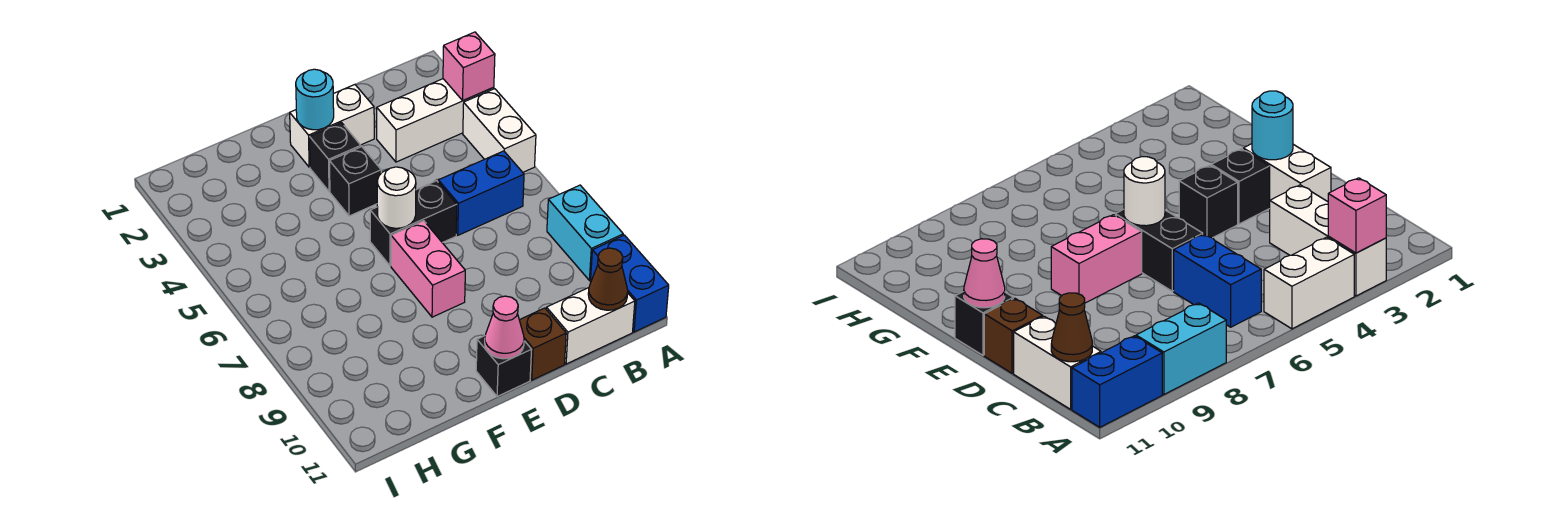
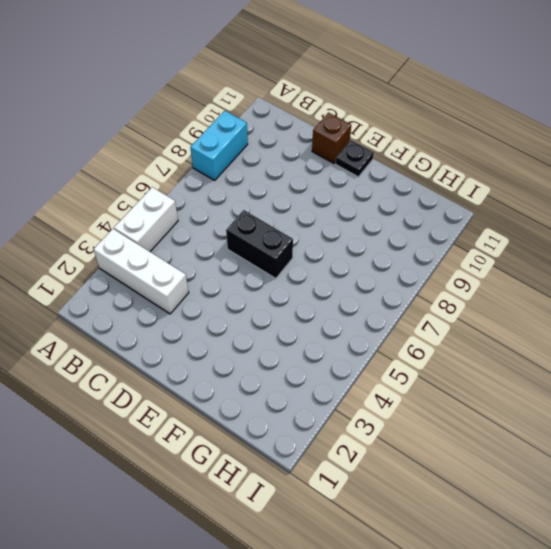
black 1x1 plate [336,140,374,177] -> black 1x1 brick [476,336,532,397]
none -> blue 1x2 brick [590,235,669,332]
none -> blue 1x2 brick [438,151,524,235]
none -> white 1x2 brick [546,288,635,364]

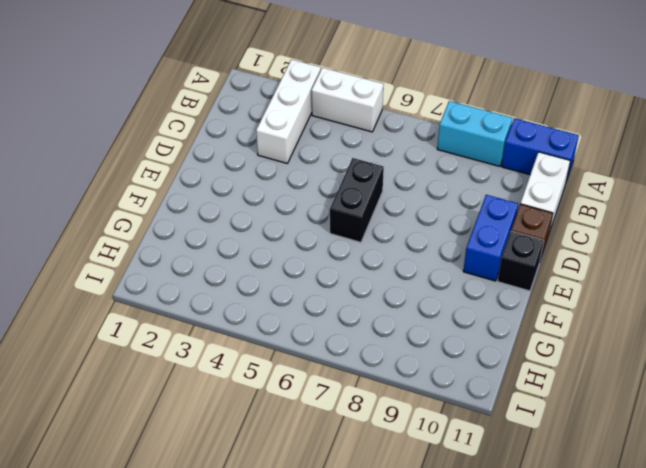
blue 1x2 brick [463,195,518,281] -> blue 1x2 brick moved to [438,151,524,235]
none -> white 1x2 brick [290,85,374,167]
none -> black 1x1 brick [309,123,361,191]
none -> black 1x1 brick [330,147,381,216]

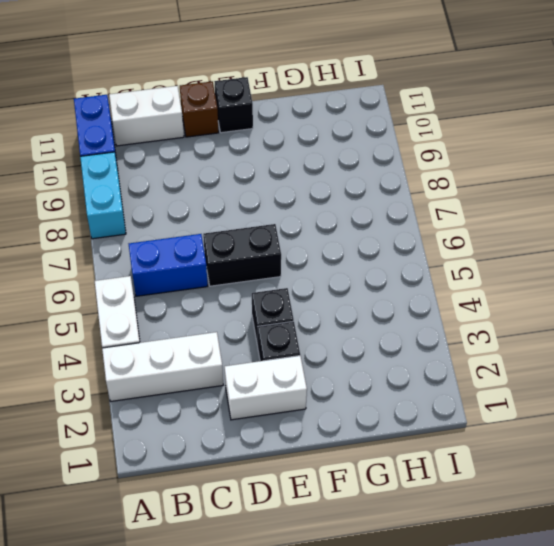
none -> pink 1x2 brick [391,221,465,317]
none -> pink 1x1 brick [443,32,495,100]
none -> brown 1x1 cone [588,248,628,310]

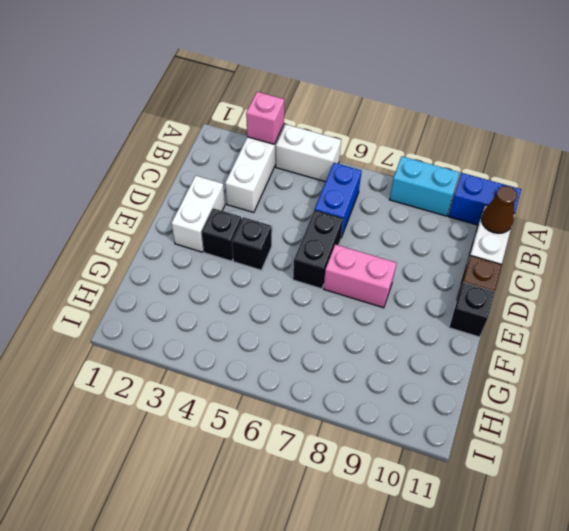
none -> cyan 1x1 round brick [296,69,334,130]
none -> white 1x1 round brick [377,167,416,228]
none -> pink 1x1 cone [485,296,524,359]

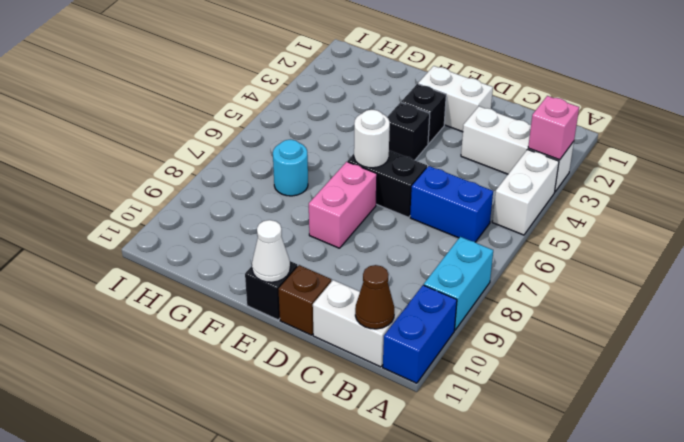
white 1x1 cone [252,220,290,282] -> pink 1x1 cone [485,296,524,359]
cyan 1x1 round brick [273,140,308,196] -> cyan 1x1 round brick moved to [296,69,334,130]

